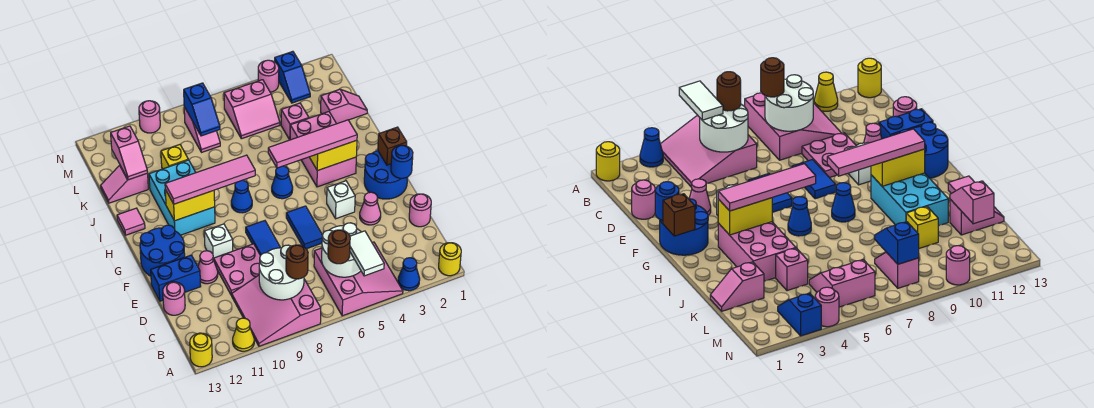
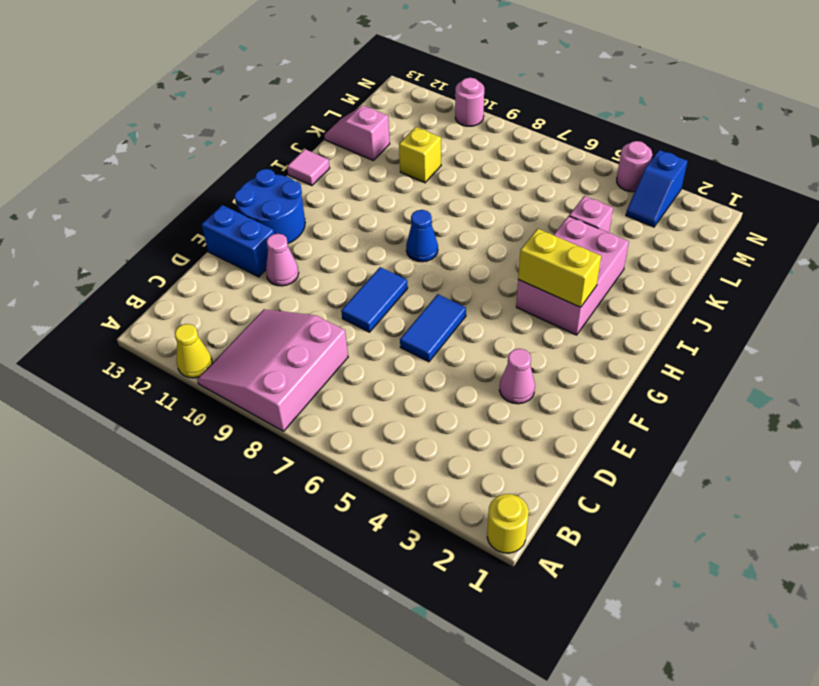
none -> blue 1x1 cone [398,258,420,291]
none -> pink 3x3 slope [314,242,403,316]
none -> yellow 1x1 round brick [190,333,212,367]
none -> pink 1x1 round brick [409,194,431,227]

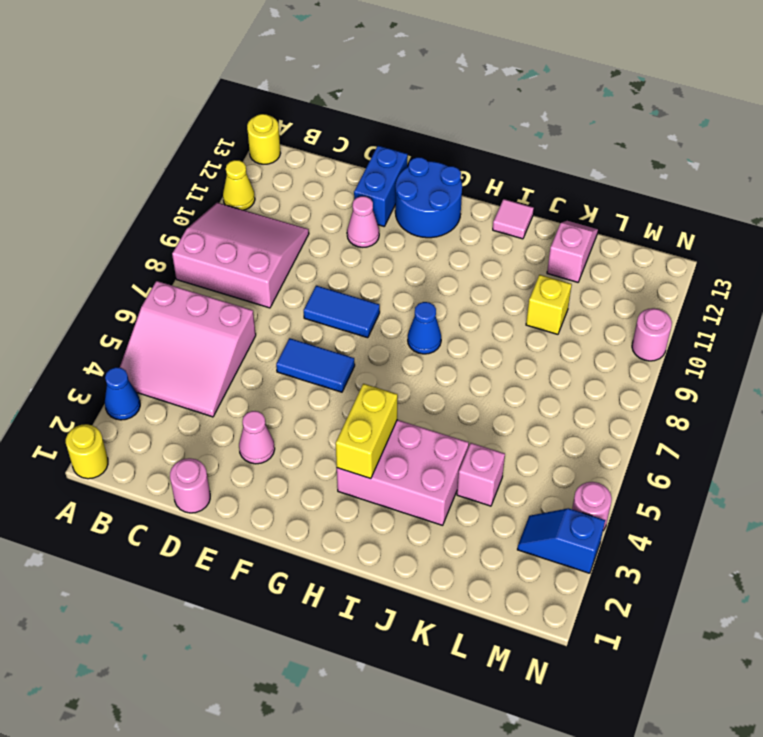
none -> pink 2x2 plate [214,244,260,295]
none -> pink 1x1 round brick [163,282,185,315]
none -> blue 2x2 round brick [364,151,408,199]
none -> white 1x1 brick [327,181,355,219]

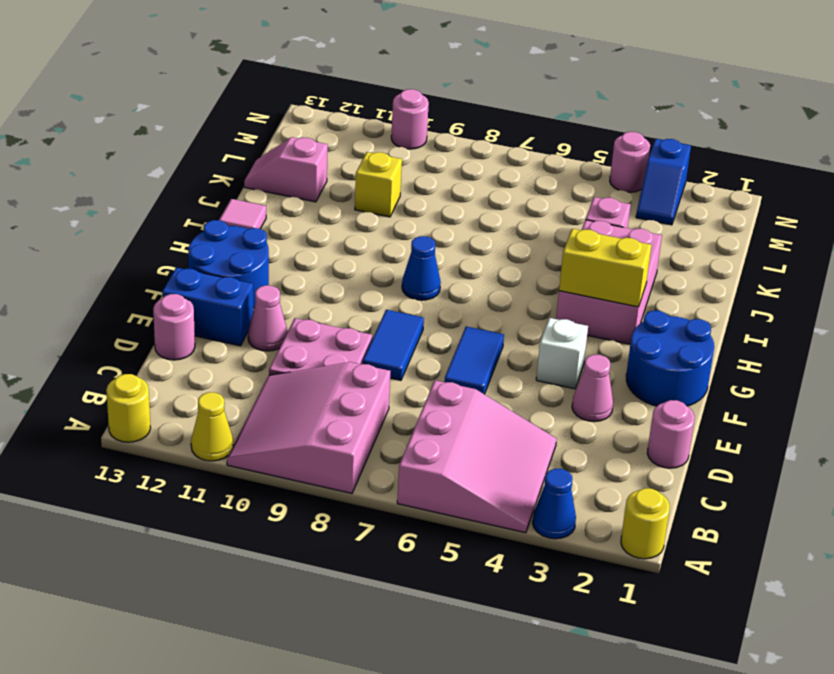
none -> white 1x1 brick [204,224,233,260]
none -> blue 1x1 cone [272,166,293,199]
none -> cyan 2x3 brick [149,160,215,235]
none -> pink 1x2 slope [321,89,367,124]

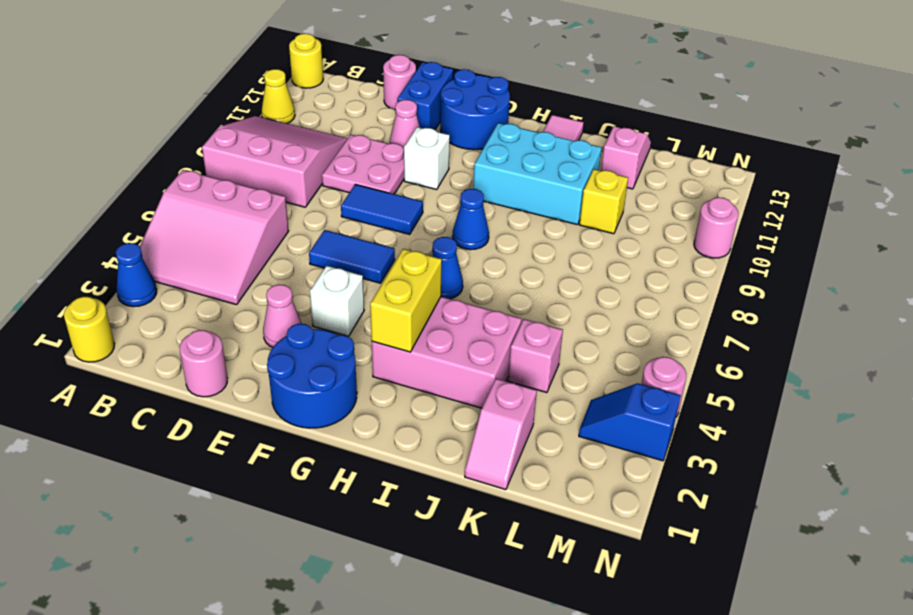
none -> pink 2x2 slope [224,80,280,139]
none -> pink 1x2 slope [184,107,220,152]
none -> white 2x2 round brick [322,223,361,277]
none -> white 2x2 round brick [259,245,304,300]

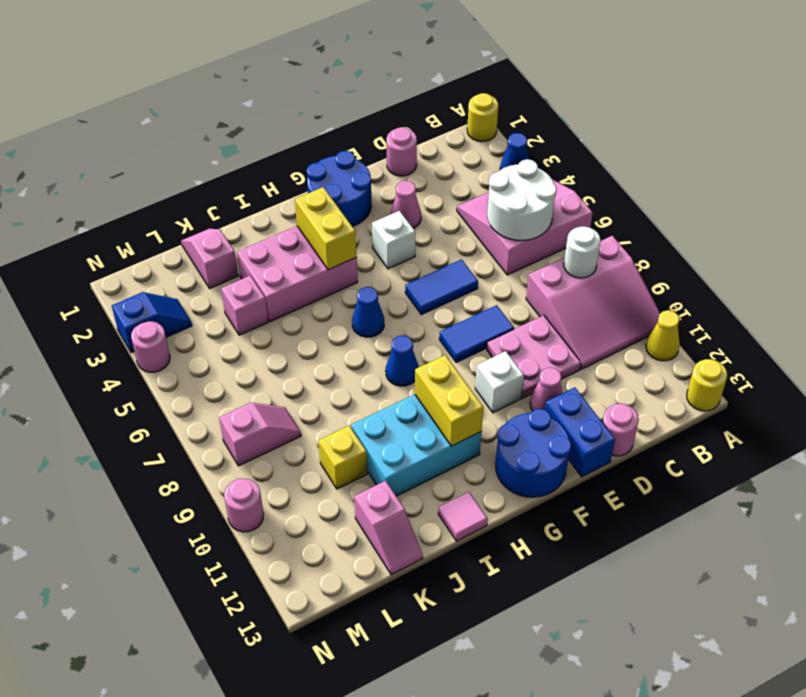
white 1x1 round brick [564,226,601,278] -> white 2x2 round brick [259,245,304,300]
none -> pink 2x2 slope [224,80,280,139]
none -> blue 1x1 round brick [391,145,413,178]
none -> brown 1x1 brick [378,127,407,165]
none -> pink 1x2 slope [111,126,148,180]

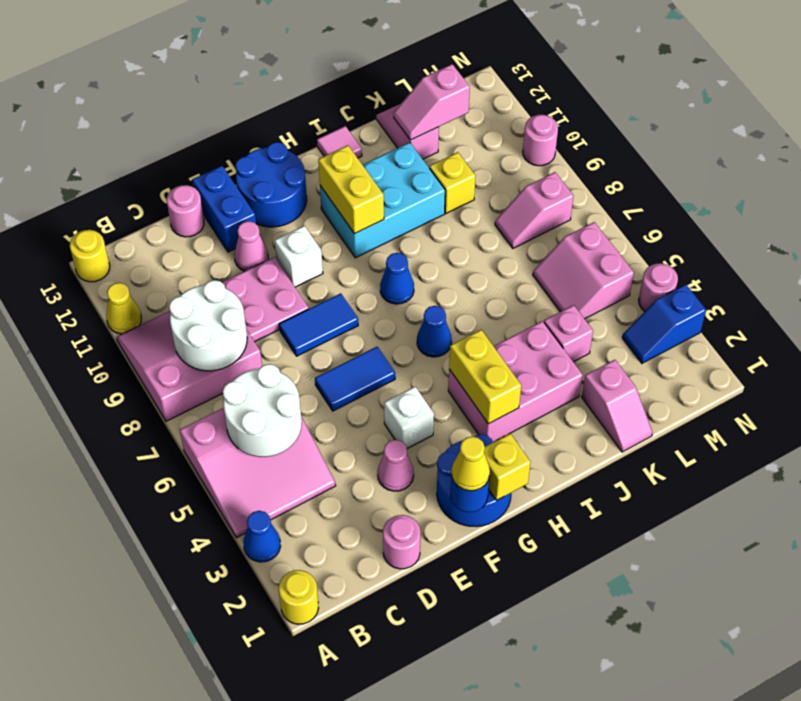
yellow 1x1 cone [452,436,490,491] -> none
yellow 1x1 brick [484,434,531,501] -> brown 1x1 brick [378,127,407,165]
none -> blue 1x2 slope [184,83,220,136]
none -> white 1x2 tile [350,231,384,276]
none -> brown 1x1 round brick [328,230,350,264]
none -> brown 1x1 round brick [286,245,308,279]

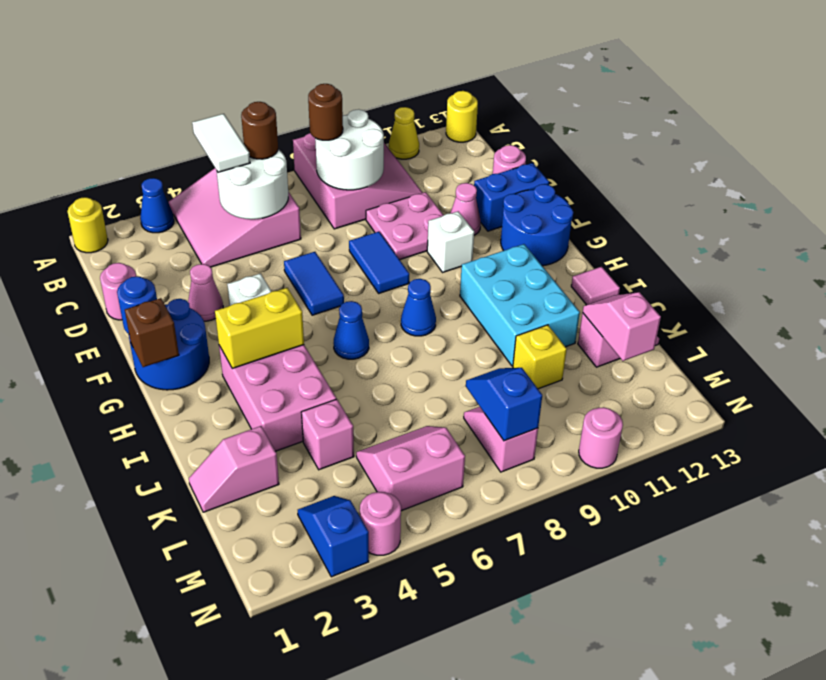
none -> yellow 1x2 brick [165,190,215,221]
none -> pink 1x4 tile [268,120,357,168]
none -> pink 1x4 tile [165,155,255,204]

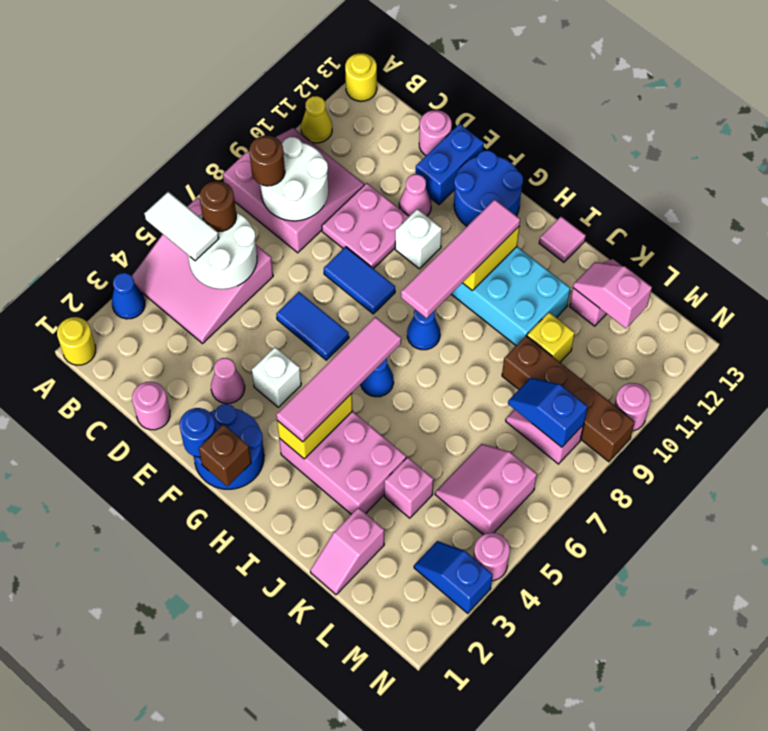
brown 1x4 brick [502,336,635,462] -> none

